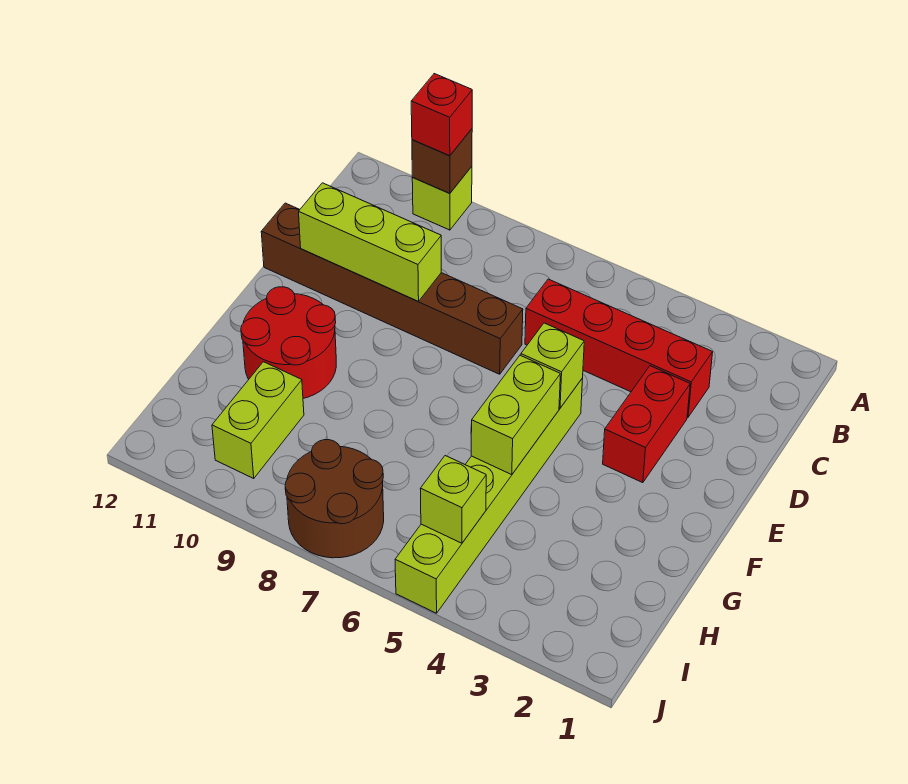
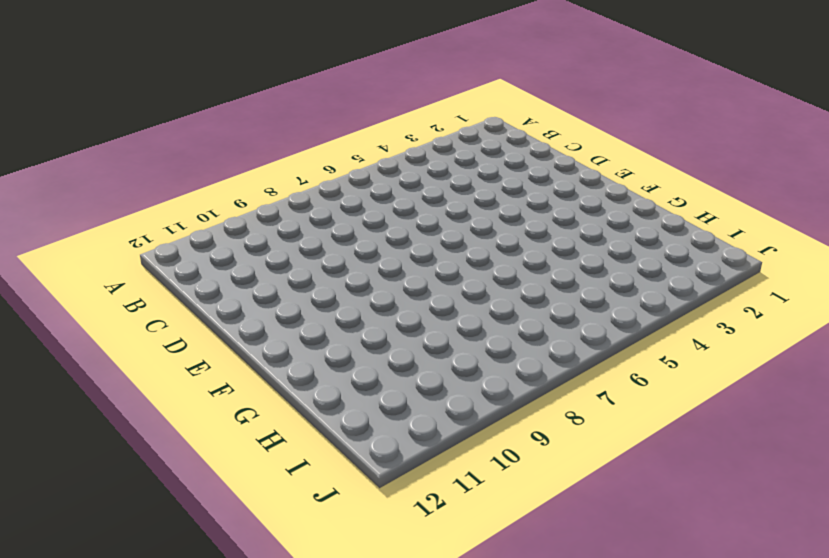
none -> lime 1x1 brick [412,167,472,230]
none -> red 1x4 brick [525,279,713,417]
none -> red 1x2 brick [603,366,690,483]

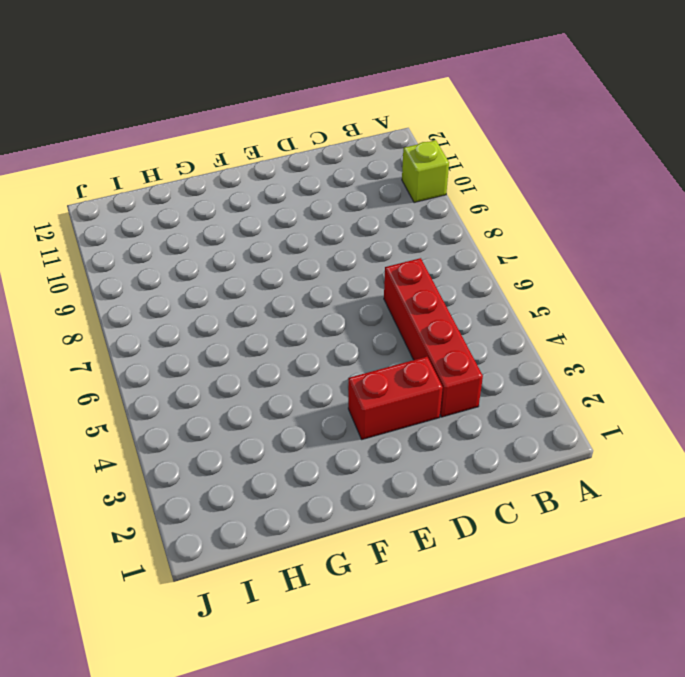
none -> brown 1x6 brick [261,203,523,374]
none -> lime 1x6 brick [395,378,583,613]
none -> red 2x2 round brick [241,287,336,398]

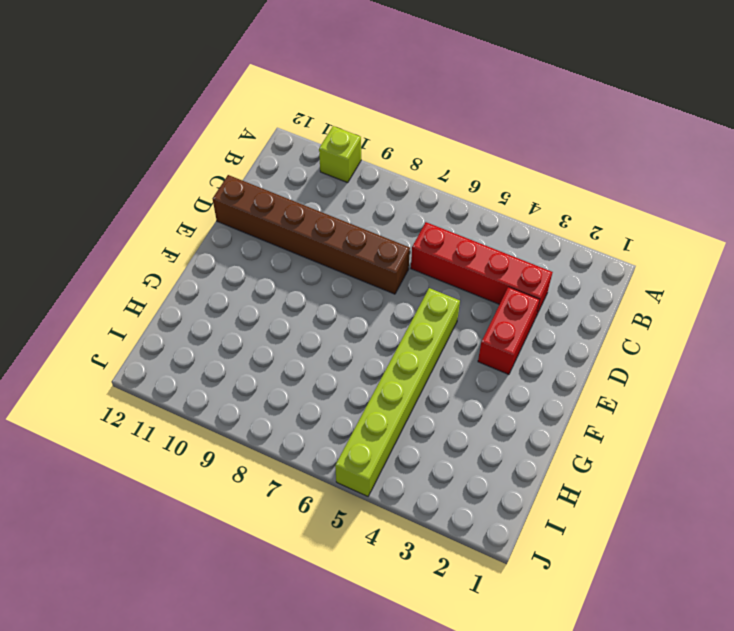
none -> red 2x2 round brick [241,287,336,398]
none -> lime 1x2 brick [212,362,304,478]
none -> brown 2x2 round brick [285,440,384,558]

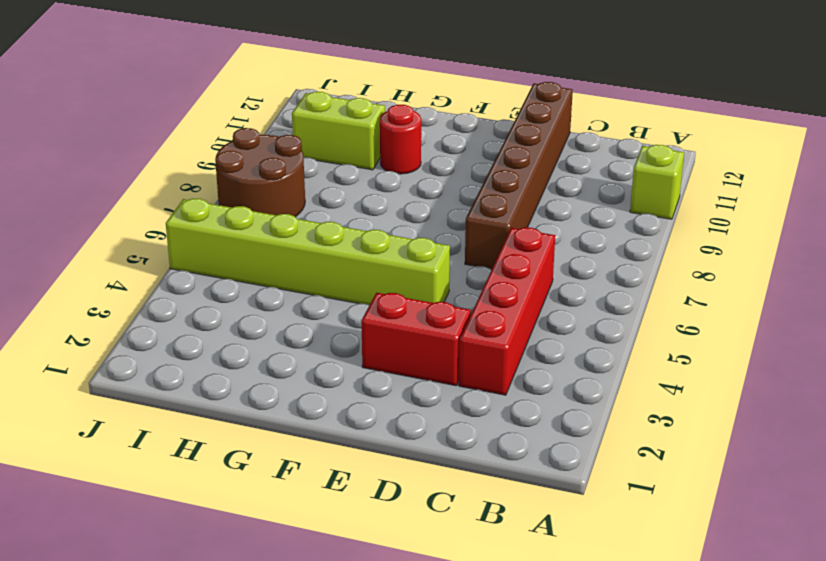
red 1x1 round brick [380,105,421,174] -> red 2x2 round brick [241,287,336,398]
none -> brown 1x1 brick [412,129,472,193]
none -> lime 1x3 brick [299,183,441,301]
none -> lime 1x1 brick [521,323,584,408]

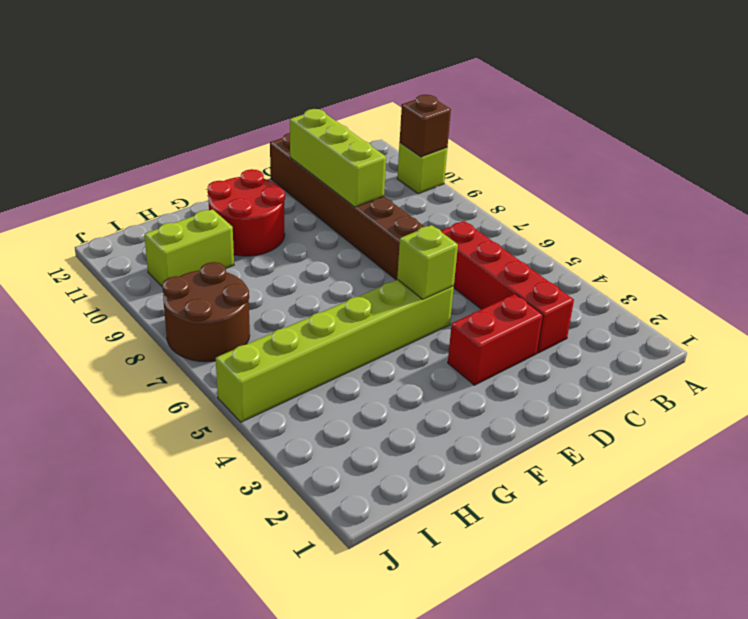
none -> lime 1x2 brick [471,355,560,475]
none -> lime 1x1 brick [420,456,486,543]
none -> red 1x1 brick [411,74,472,156]

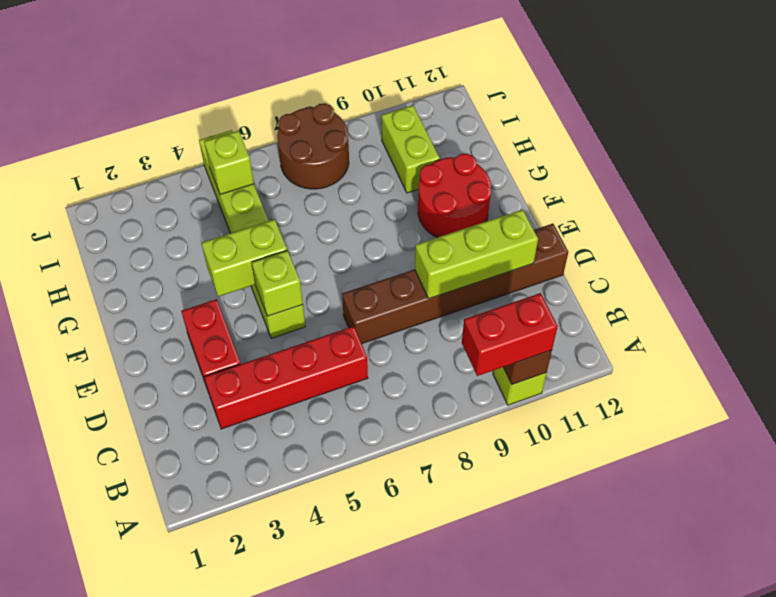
red 1x2 brick [462,293,558,376] -> red 1x1 brick [411,74,472,156]
lime 1x2 brick [201,219,287,297] -> lime 1x2 brick turned to [471,355,560,475]

